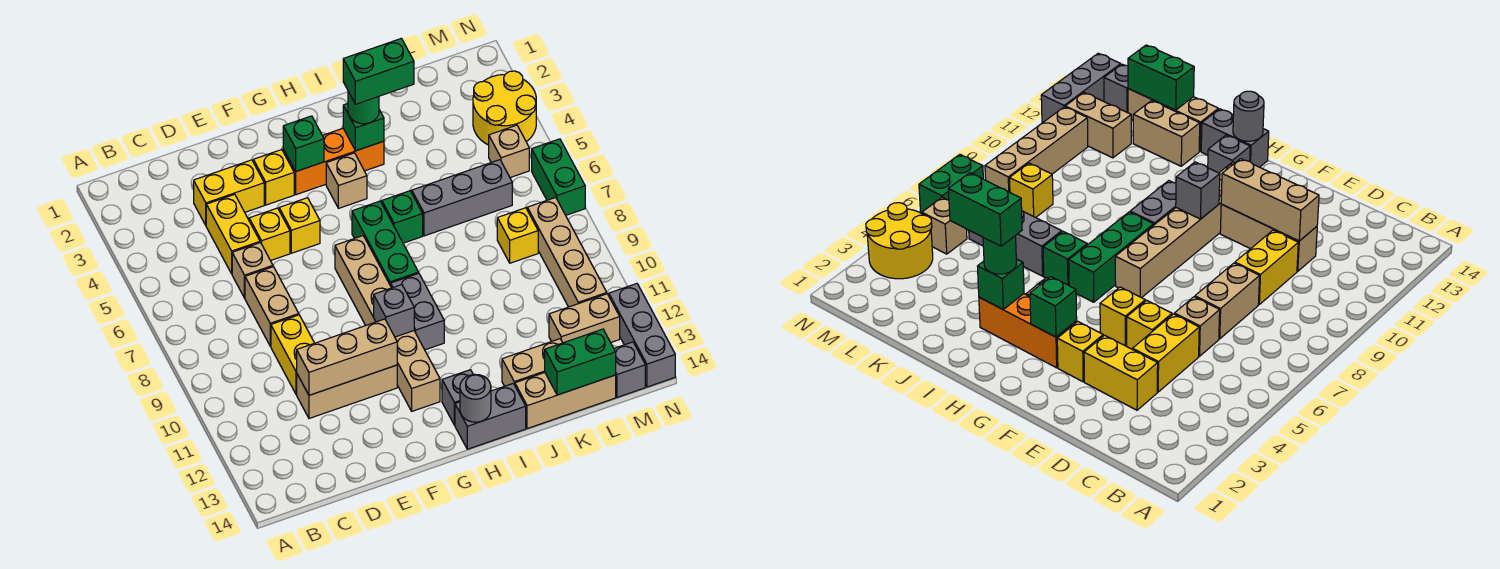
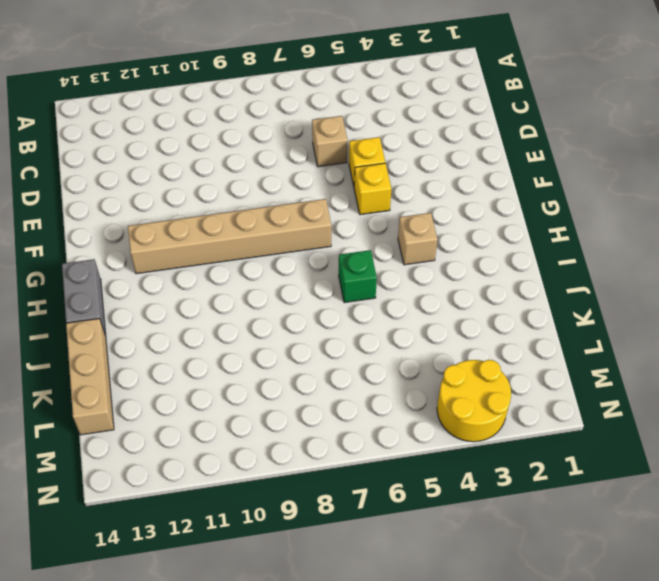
none -> yellow 1x2 brick [194,160,264,225]
none -> yellow 1x2 brick [206,194,260,274]
none -> tan 1x2 brick [245,267,299,346]
none -> yellow 1x2 brick [271,315,314,394]

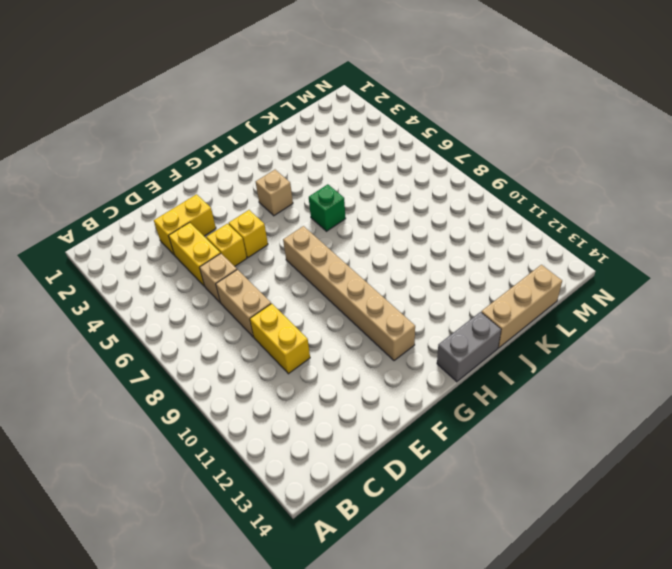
none -> tan 1x3 brick [297,365,397,418]
none -> yellow 1x1 brick [253,149,294,205]
none -> orange 1x3 brick [283,128,384,195]
none -> green 1x3 brick [352,201,418,286]

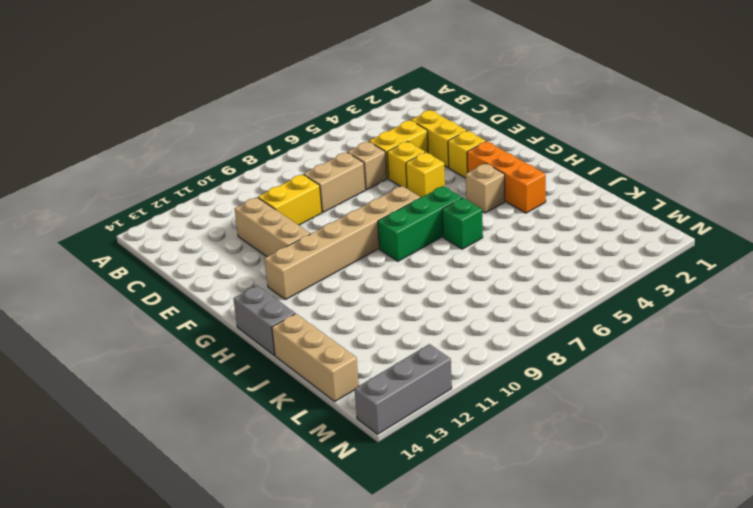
none -> grey 1x2 brick [391,273,444,350]
none -> grey 1x1 brick [442,370,473,425]
none -> grey 1x3 brick [412,160,512,236]
none -> tan 1x2 brick [502,339,563,386]

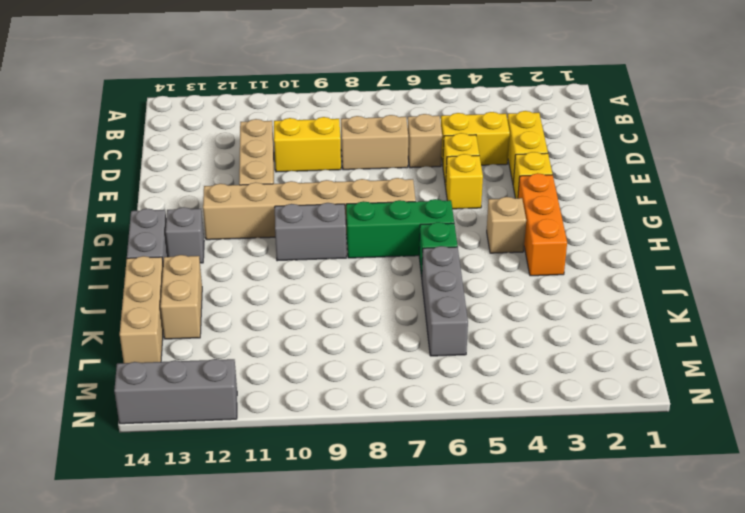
none -> yellow 1x1 brick [497,208,538,263]
none -> tan 1x2 brick [549,294,620,343]
none -> yellow 2x2 round brick [473,71,536,145]
none -> tan 1x1 brick [489,125,529,178]

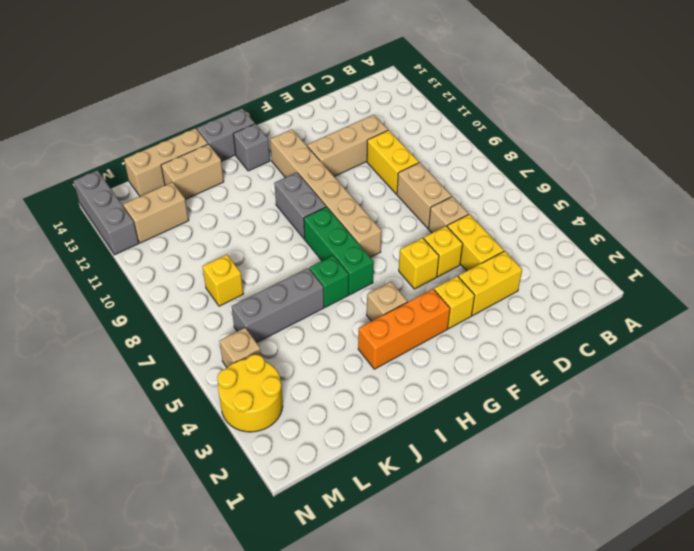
none -> tan 1x4 brick [527,197,607,307]
none -> grey 1x1 brick [614,342,645,397]
none -> green 1x2 brick [532,139,585,215]
none -> tan 1x3 brick [297,319,397,395]

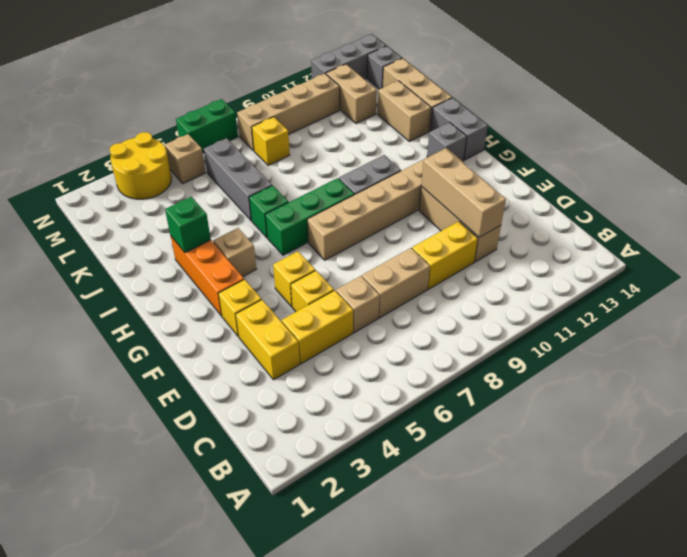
none -> green 1x1 brick [283,116,324,171]
none -> grey 1x1 brick [374,285,414,337]
none -> grey 1x1 round brick [460,374,491,422]
none -> green 1x2 brick [545,329,616,395]

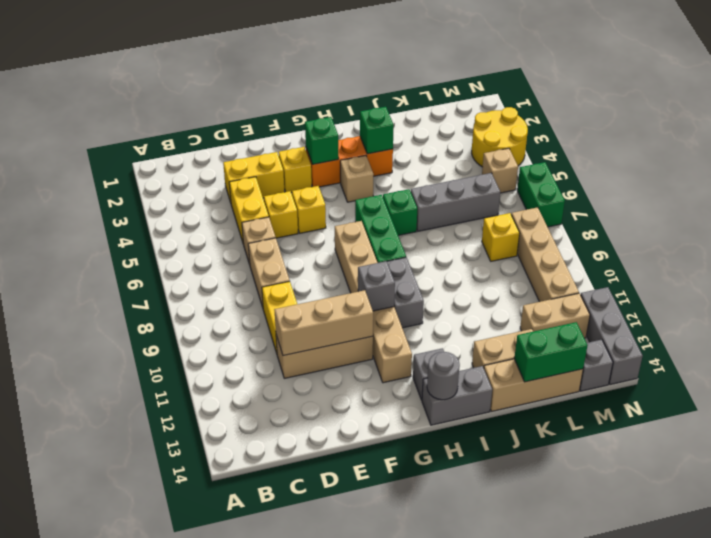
none -> green 1x1 round brick [348,91,379,124]
none -> green 1x2 brick [343,38,414,104]

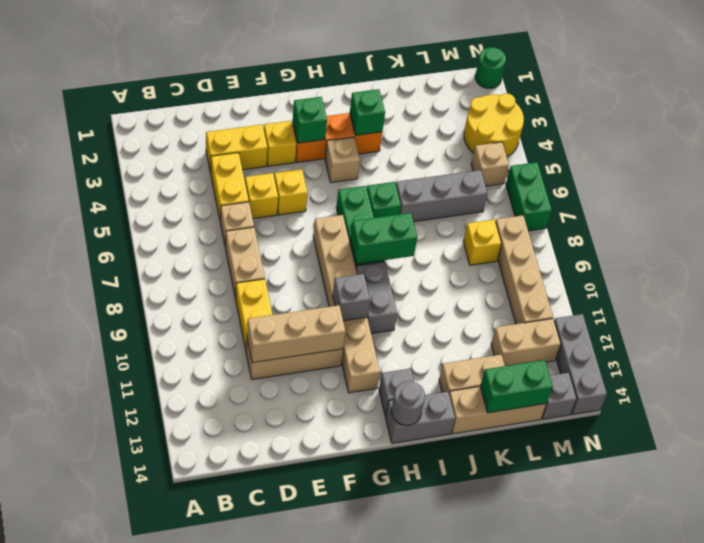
green 1x2 brick [350,213,417,264] -> green 1x2 brick moved to [343,38,414,104]
green 1x1 round brick [475,47,506,88] -> green 1x1 round brick moved to [348,91,379,124]

